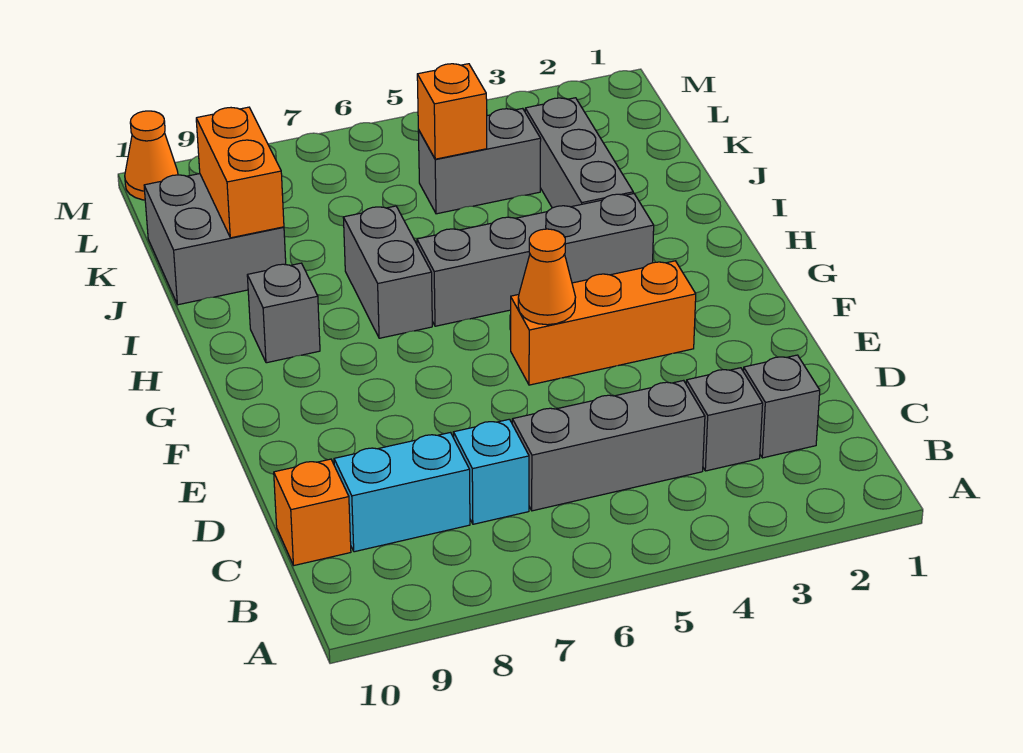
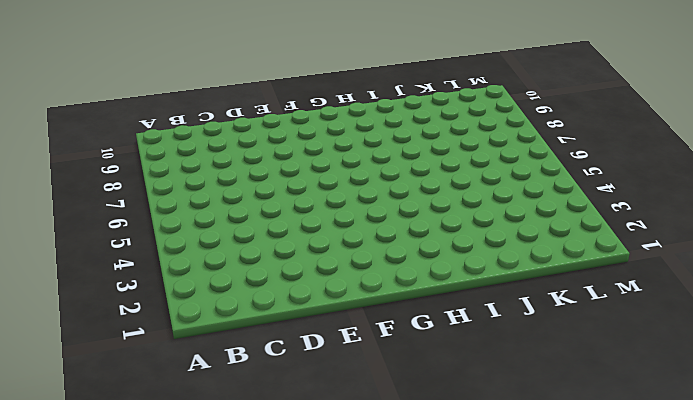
none -> grey 1x1 brick [743,355,820,458]
none -> grey 1x1 brick [686,368,763,471]
none -> grey 1x3 brick [512,380,705,511]

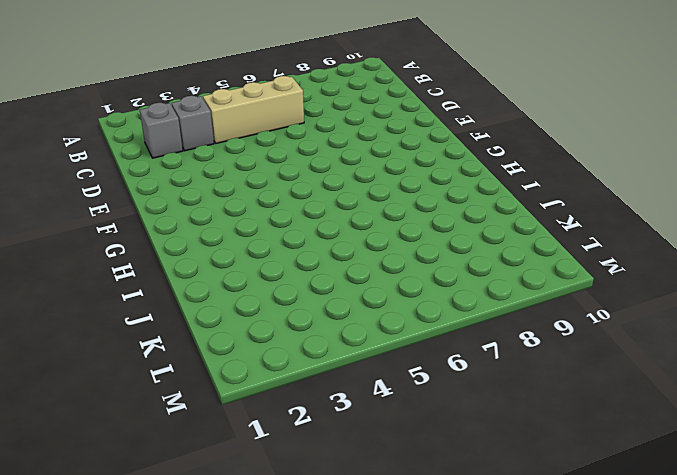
tan 1x3 brick [203,76,304,143] -> grey 1x3 brick [512,380,705,511]
none -> cyan 1x1 brick [453,419,529,524]
none -> cyan 1x2 brick [334,433,470,552]
none -> orange 1x1 brick [274,459,351,565]

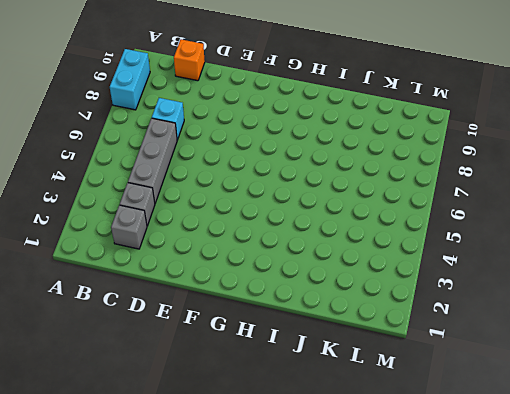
cyan 1x2 brick [110,49,150,110] -> cyan 1x2 brick moved to [334,433,470,552]
none -> orange 1x3 brick [511,261,696,385]
none -> grey 1x4 brick [417,194,654,326]
none -> grey 1x2 brick [343,206,432,338]

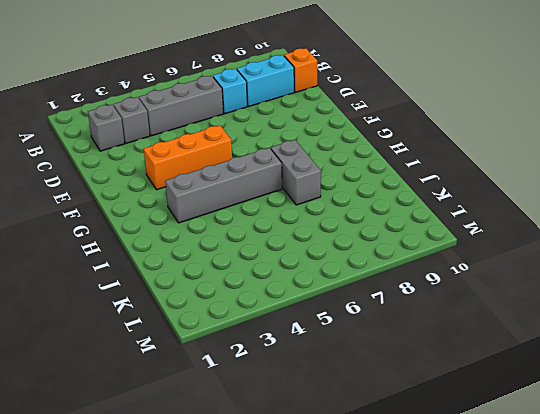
none -> grey 1x1 brick [247,263,320,363]
none -> grey 1x3 brick [525,98,633,208]
none -> grey 2x2 brick [144,174,286,305]

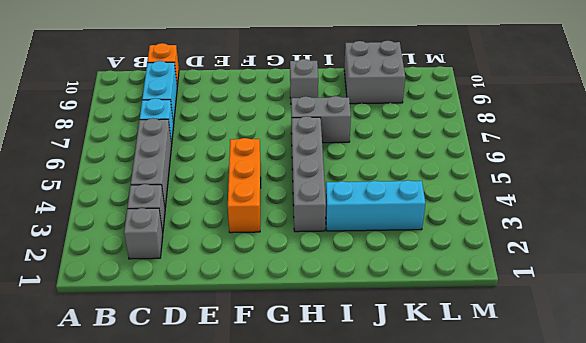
cyan 1x3 brick [326,180,425,231] -> grey 1x3 brick [525,98,633,208]
none -> grey 1x2 brick [418,108,541,214]
none -> orange 1x1 cone [125,111,178,200]
none -> orange 1x1 cone [518,229,576,325]

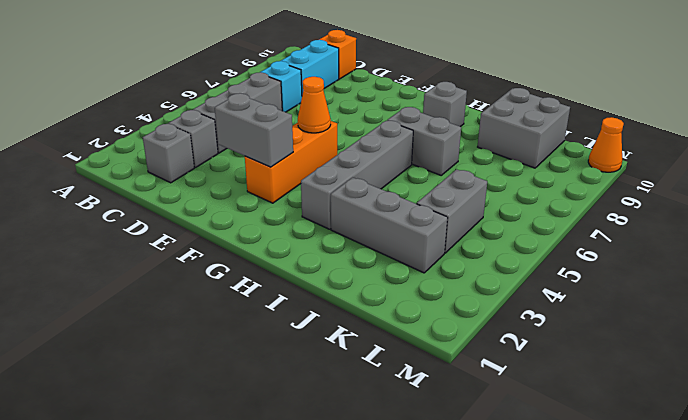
grey 1x2 brick [215,93,293,167] -> none
none -> orange 1x2 brick [196,107,284,238]
none -> orange 1x1 brick [417,64,487,159]

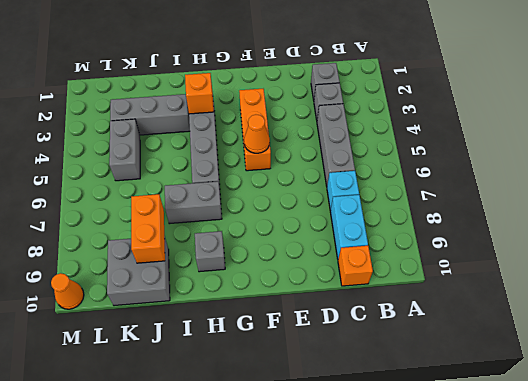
orange 1x1 brick [185,73,214,114] -> orange 1x1 brick moved to [417,64,487,159]
orange 1x2 brick [131,194,165,263] -> orange 1x2 brick turned to [196,107,284,238]

